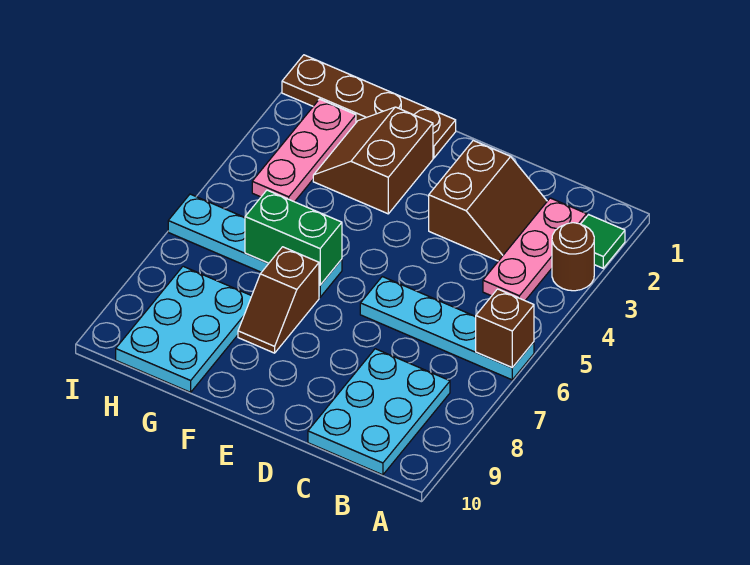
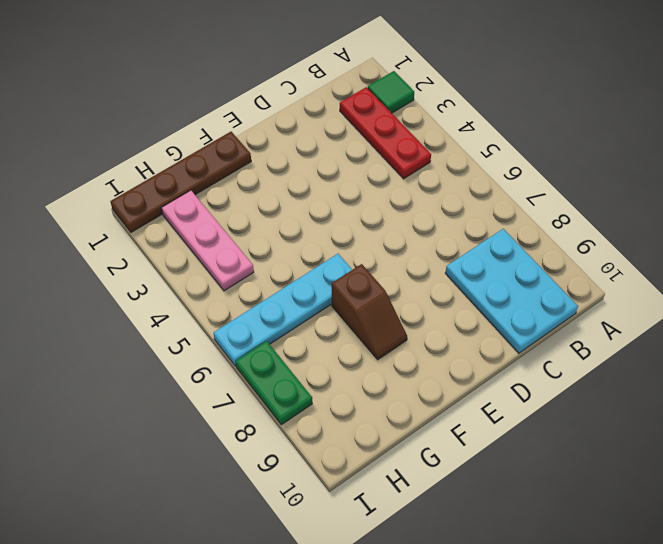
red 1x3 plate [340,87,431,179] -> pink 1x3 plate [483,198,587,301]
green 1x2 plate [236,341,312,425] -> none
none -> brown 1x1 round brick [552,223,594,291]
none -> cyan 1x4 plate [360,277,534,380]
none -> brown 2x2 slope [429,141,547,261]

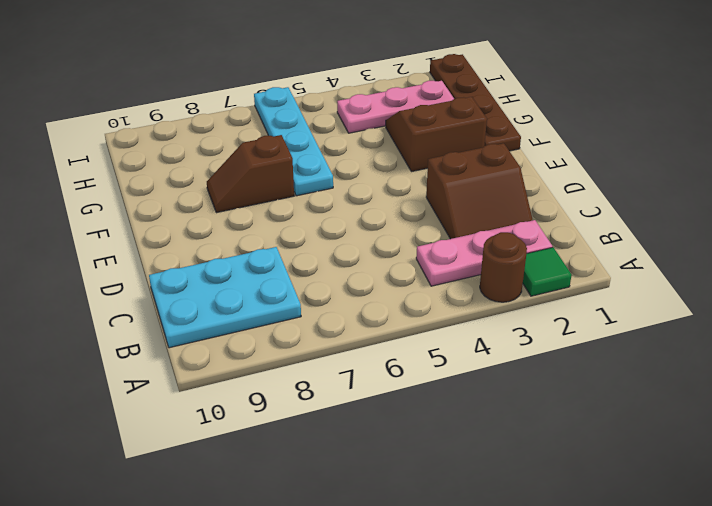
none -> cyan 1x4 plate [360,277,534,380]
none -> cyan 2x3 plate [116,266,251,392]
none -> brown 1x1 brick [476,289,534,368]

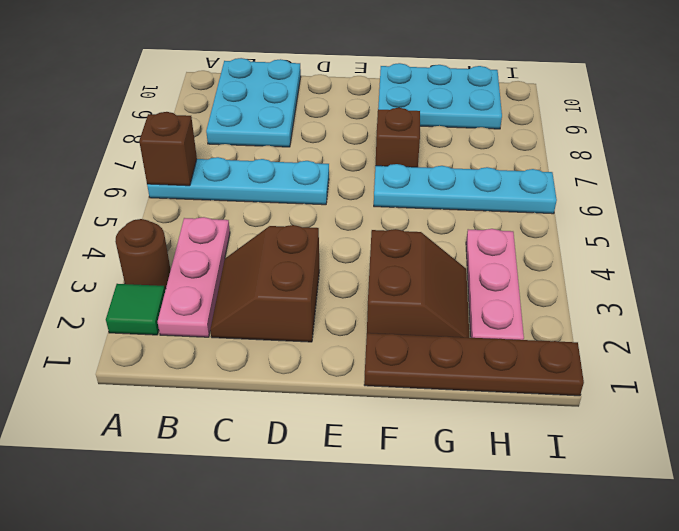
cyan 2x3 plate [378,63,502,129] -> cyan 2x3 plate turned to [116,266,251,392]
none -> green 1x2 brick [245,190,342,285]

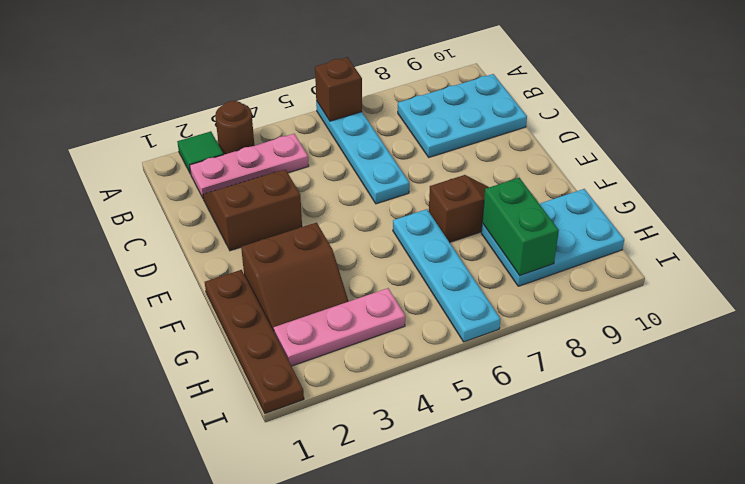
green 1x2 brick [482,178,559,275] -> green 1x2 brick moved to [245,190,342,285]

